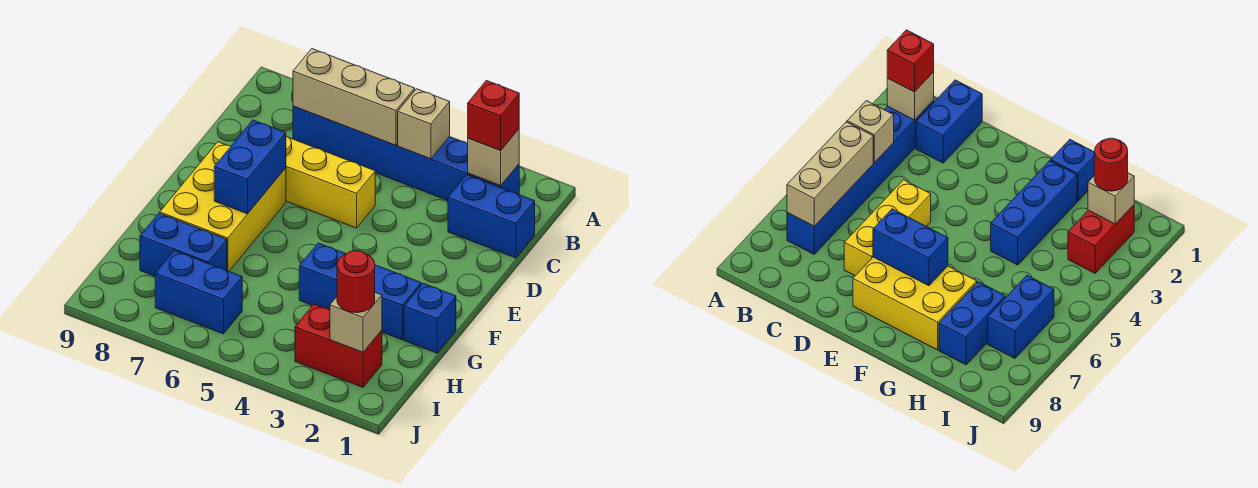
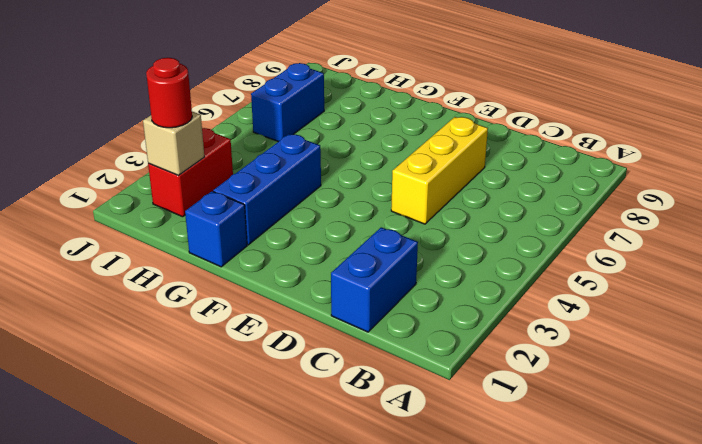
none -> blue 1x6 brick [293,106,519,200]
none -> yellow 2x3 brick [160,142,286,271]
none -> blue 1x2 brick [140,213,227,276]

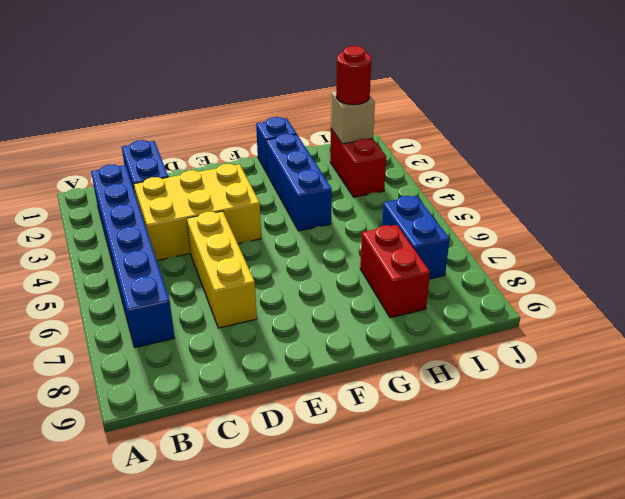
yellow 2x3 brick [134,164,261,260] -> yellow 2x3 brick moved to [160,142,286,271]
red 1x2 brick [360,225,430,318] -> blue 1x2 brick [140,213,227,276]
none -> tan 1x1 brick [467,129,519,186]
none -> tan 1x1 brick [398,89,450,159]
none -> tan 1x3 brick [293,49,415,145]

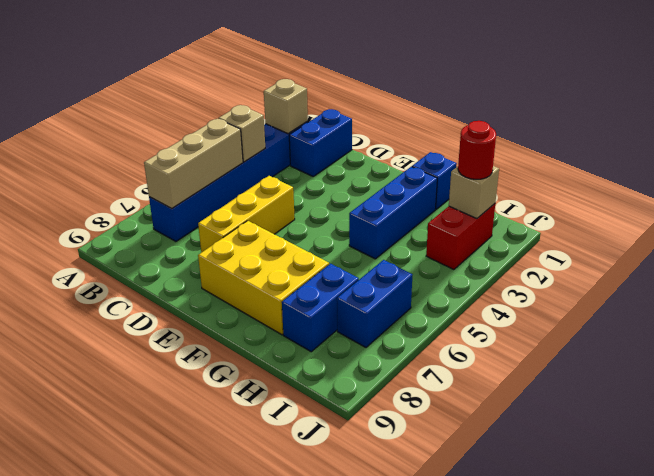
none -> blue 1x2 brick [214,120,286,214]
none -> red 1x1 brick [468,80,519,151]

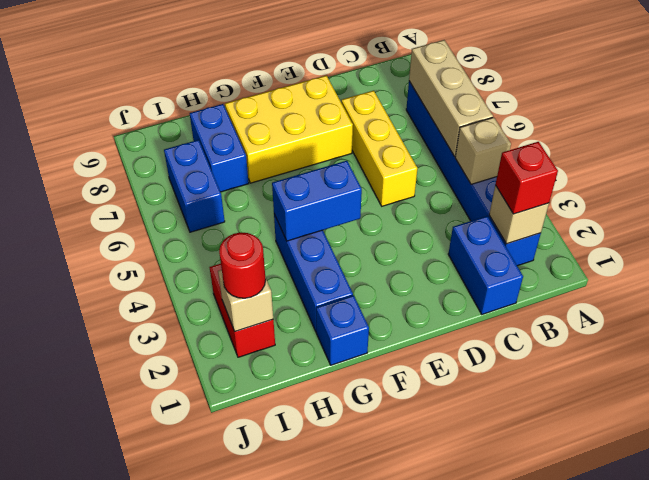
blue 1x2 brick [272,161,362,241] -> blue 1x2 brick moved to [214,120,286,214]

